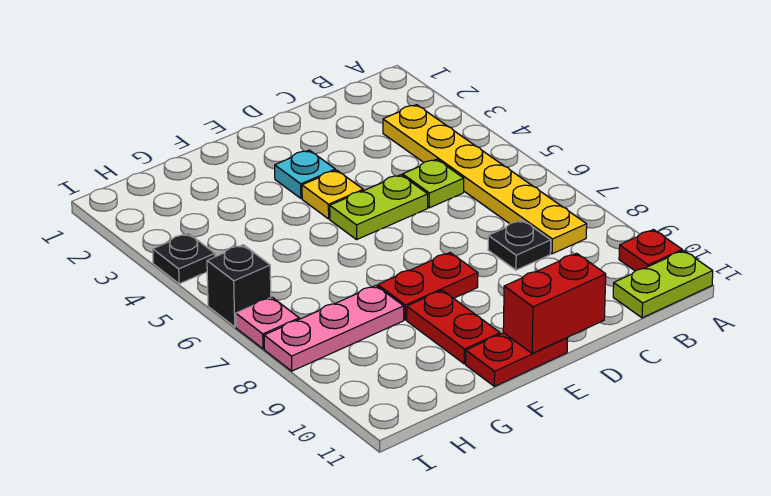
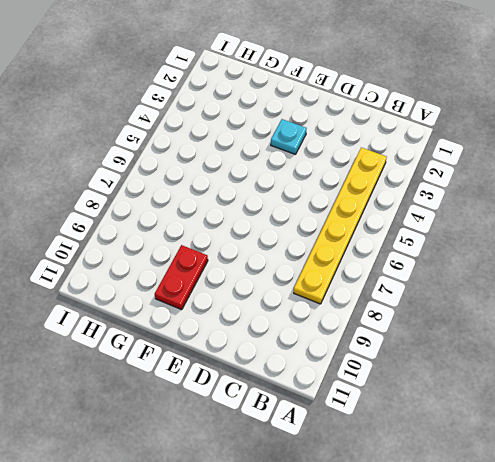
none -> red 1x1 plate [619,230,682,271]
none -> lime 1x2 plate [613,251,713,318]
none -> lime 1x1 plate [403,159,464,208]

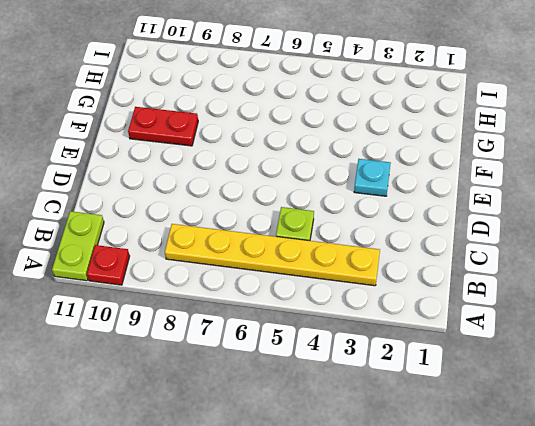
none -> black 1x1 plate [488,220,551,270]
none -> lime 1x2 plate [330,175,428,240]
none -> yellow 1x1 plate [302,170,363,219]

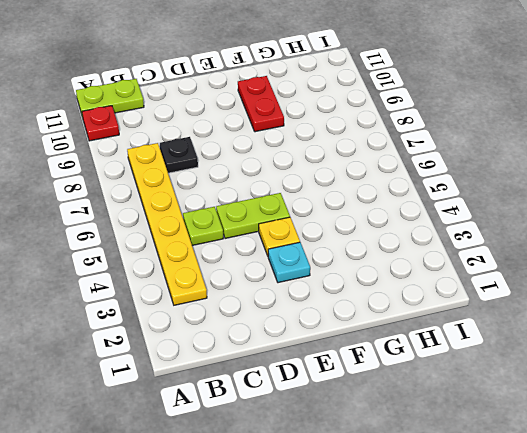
none -> red 1x2 plate [378,253,478,320]
none -> red 1x2 plate [466,333,568,386]
none -> pink 1x3 plate [264,286,404,371]

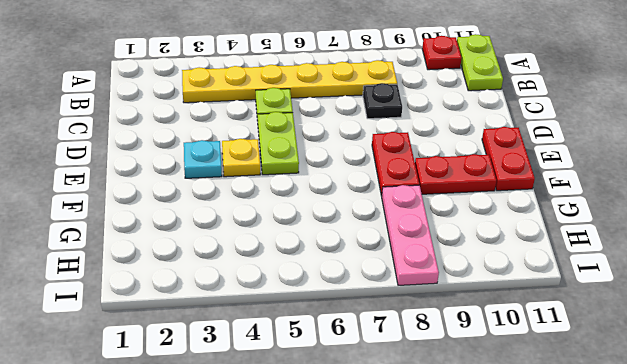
none -> black 1x1 plate [153,234,215,284]
none -> black 1x1 brick [207,245,271,327]
none -> pink 1x1 plate [236,297,299,349]

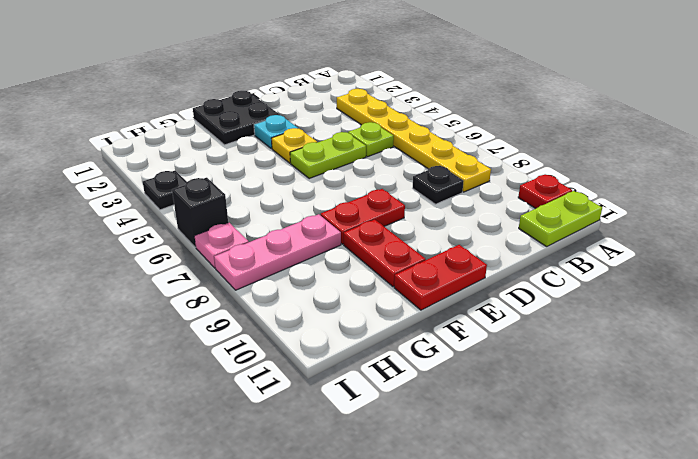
black 2x2 plate [193,91,280,145] -> none
none -> red 1x2 brick [503,253,606,353]

